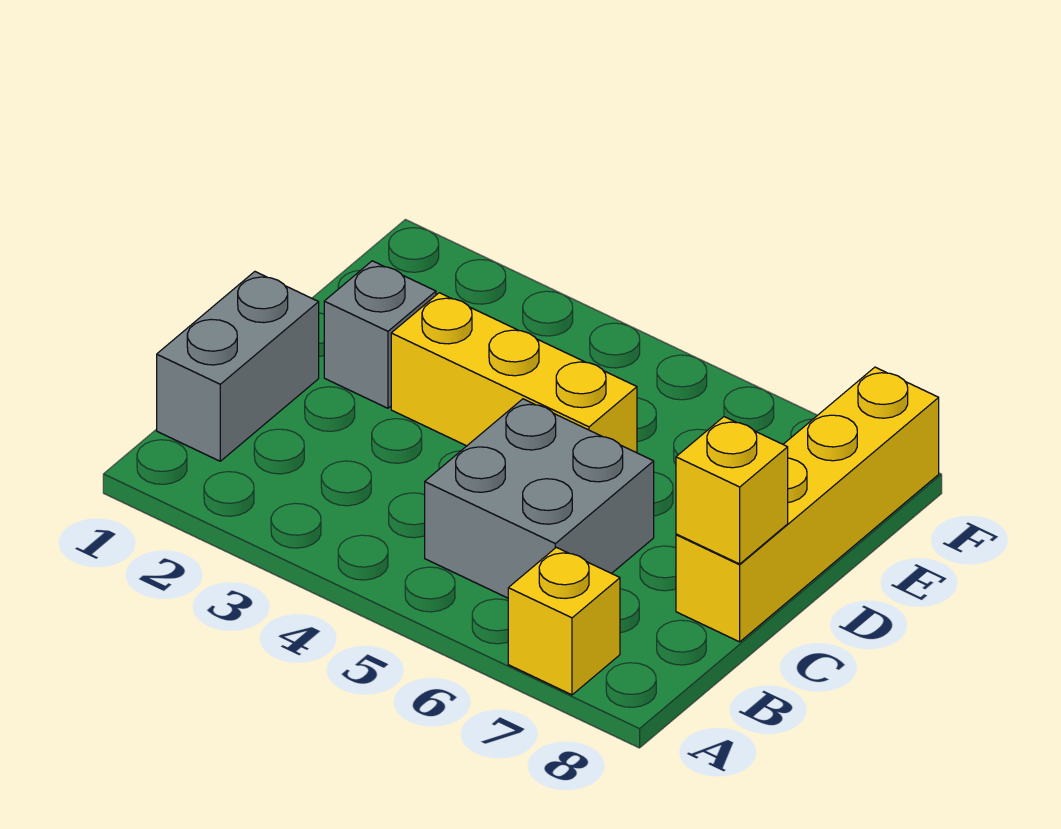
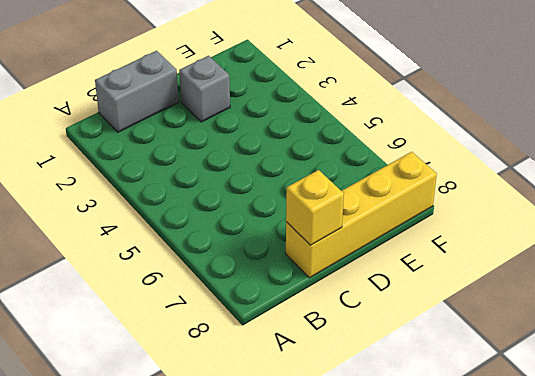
none -> yellow 1x1 brick [508,547,620,695]
none -> grey 2x2 brick [425,399,654,598]

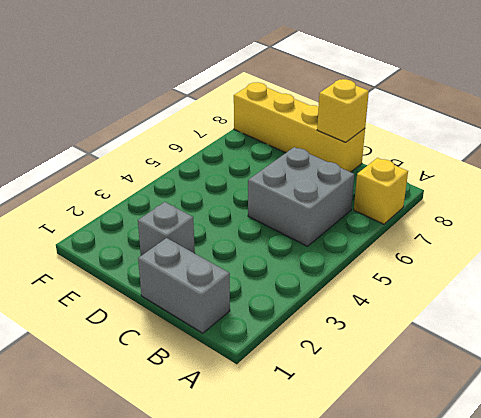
none -> yellow 1x3 brick [391,293,637,453]

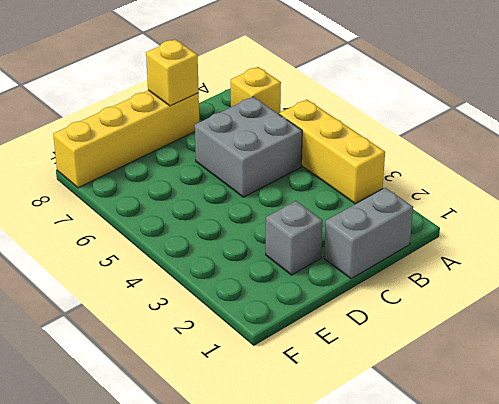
yellow 1x3 brick [279,100,385,204] -> yellow 1x3 brick moved to [391,293,637,453]

